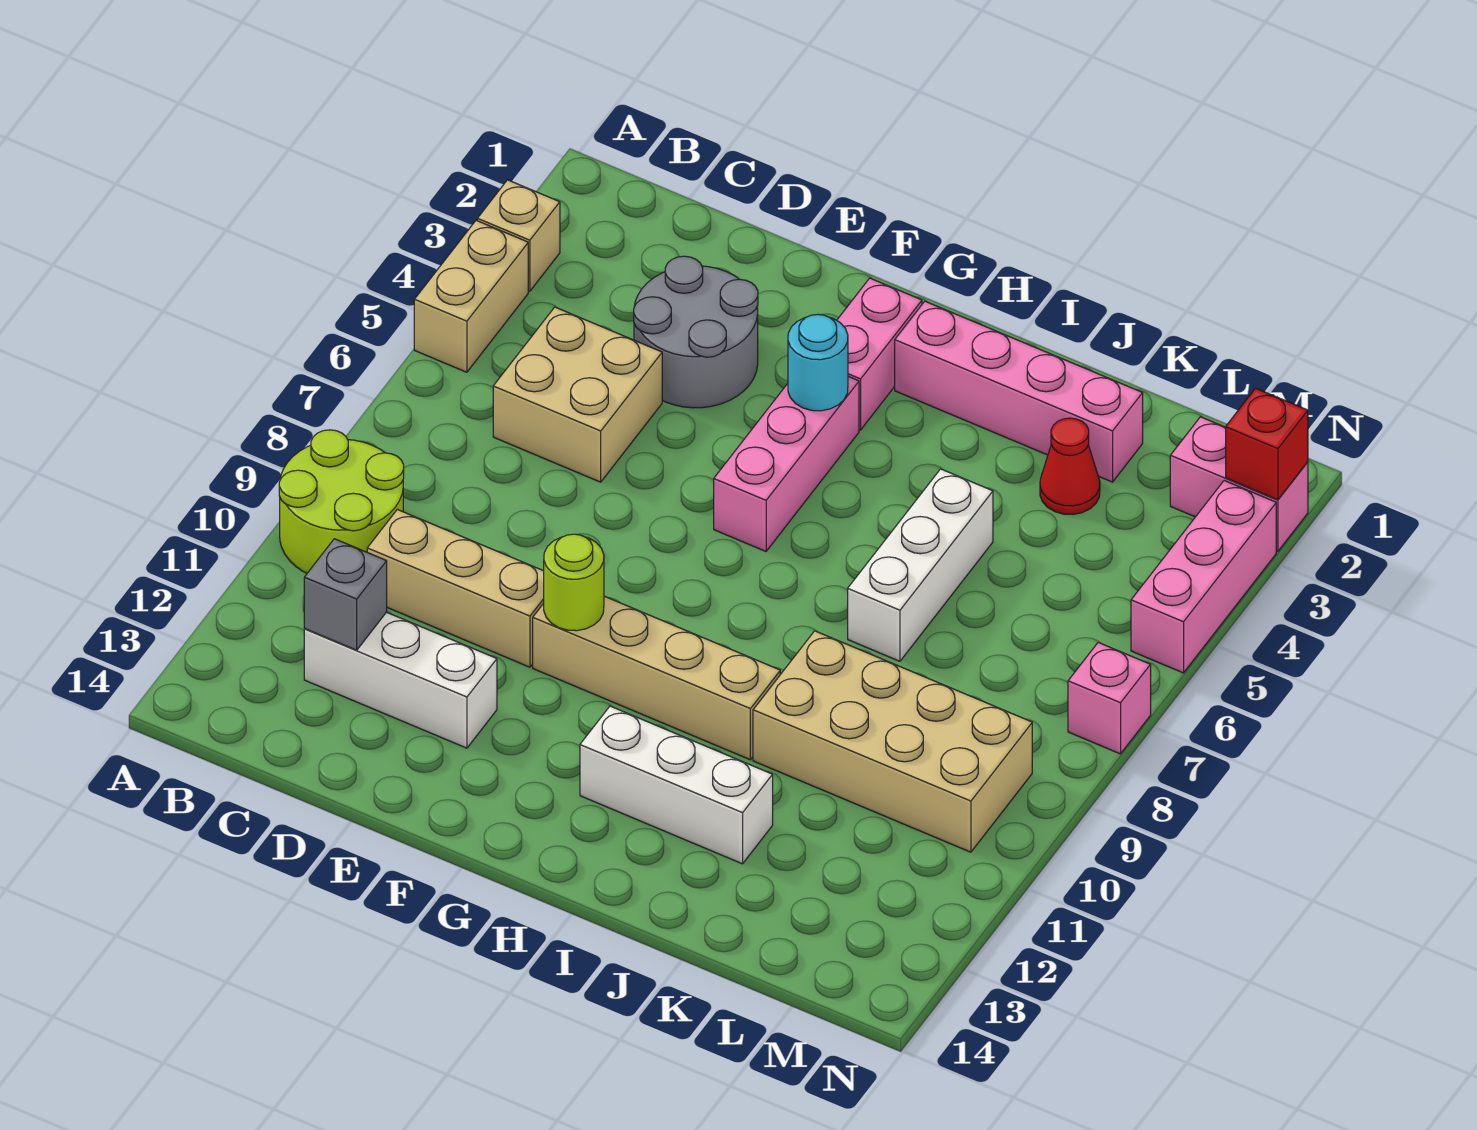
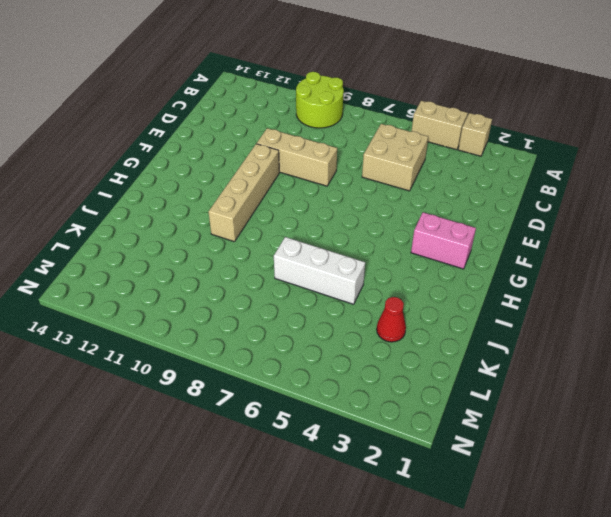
tan 1x3 brick [257,128,337,186] -> tan 1x3 brick turned to [367,510,544,667]
none -> white 1x3 brick [304,612,497,748]
none -> grey 2x2 round brick [634,256,758,408]
none -> pink 1x3 brick [714,377,859,551]

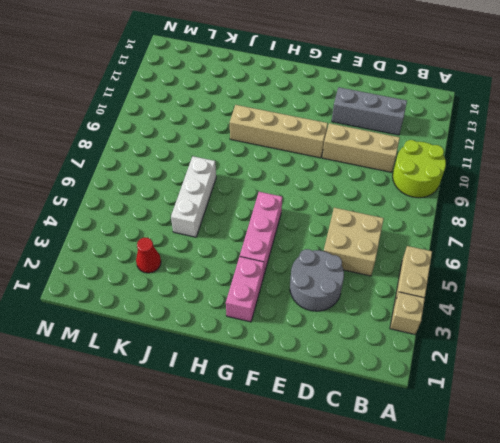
grey 1x3 brick [332,87,407,135] -> white 1x3 brick [304,612,497,748]
none -> pink 1x4 brick [895,301,1143,482]
none -> white 1x3 brick [580,706,773,864]
none -> tan 2x4 brick [753,631,1032,852]

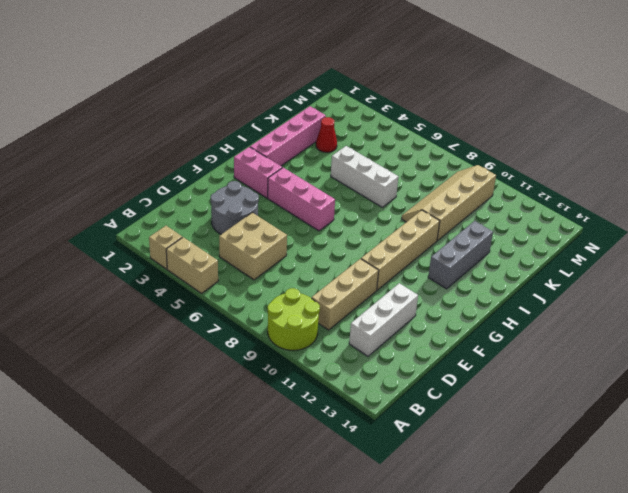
grey 1x3 brick [428,221,493,289] -> white 1x3 brick [580,706,773,864]
tan 2x4 slope [401,165,496,241] -> tan 2x4 brick [753,631,1032,852]
none -> pink 1x2 brick [1170,417,1308,551]
none -> pink 1x3 brick [1131,481,1276,673]
none -> pink 1x1 brick [1068,642,1151,754]

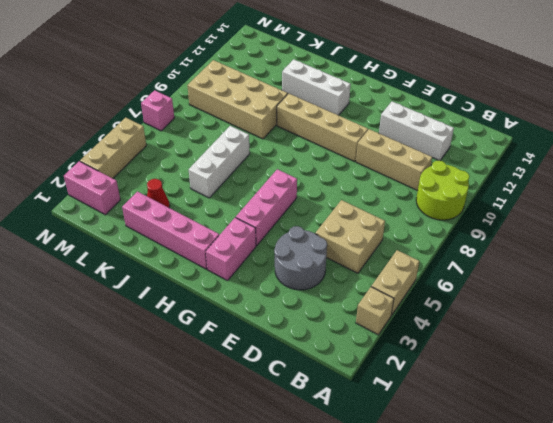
tan 1x3 brick [80,118,146,178] -> pink 1x3 brick [1131,481,1276,673]
none -> grey 1x1 brick [304,539,387,650]
none -> lime 1x1 round brick [544,534,604,631]
none -> cyan 1x1 round brick [788,314,848,411]

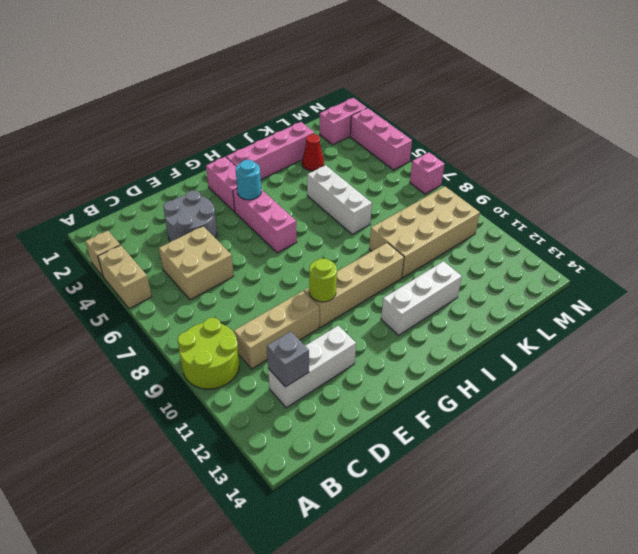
none -> red 1x1 brick [1226,388,1308,500]

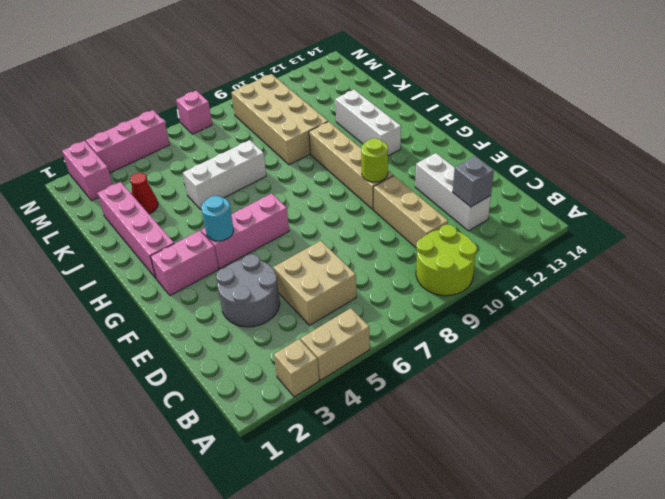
none -> red 1x1 brick [1226,388,1308,500]

